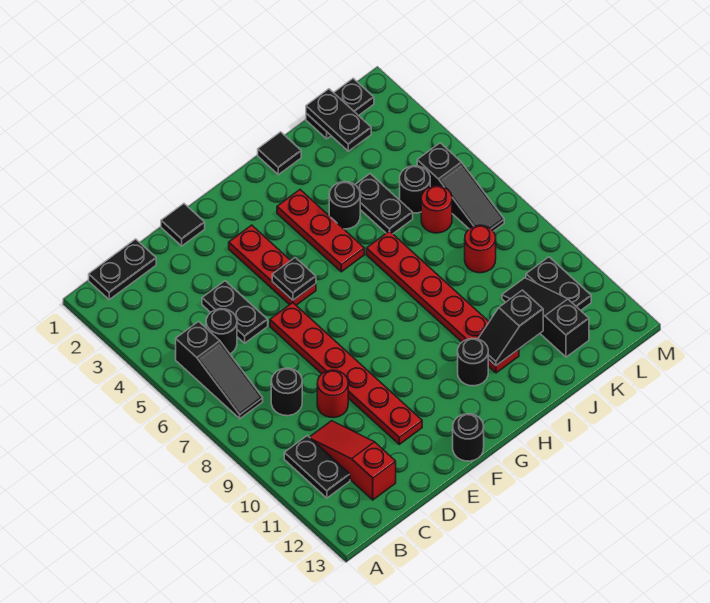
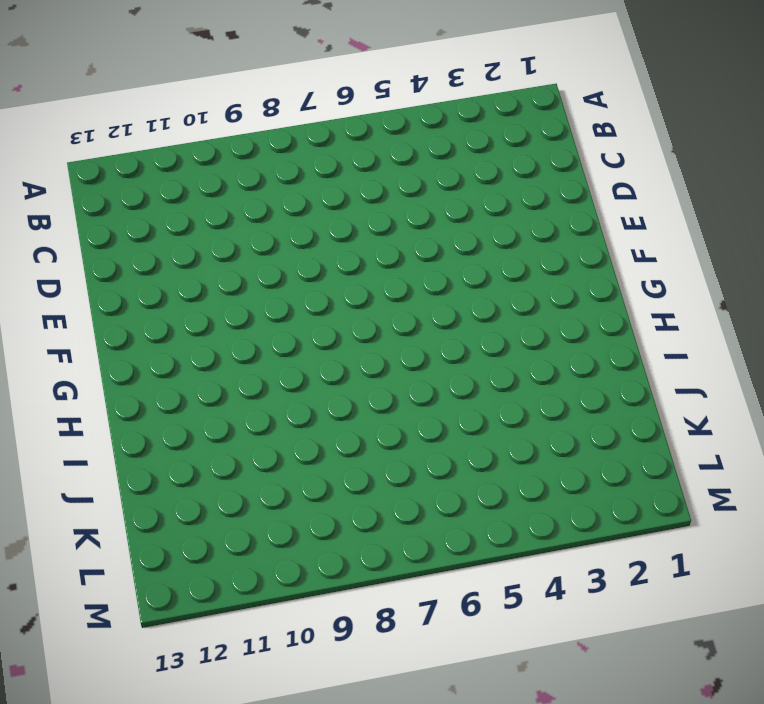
none -> black 1x2 plate [89,239,156,299]
none -> black 1x3 slope [176,322,263,419]
none -> black 1x2 plate [284,436,350,498]

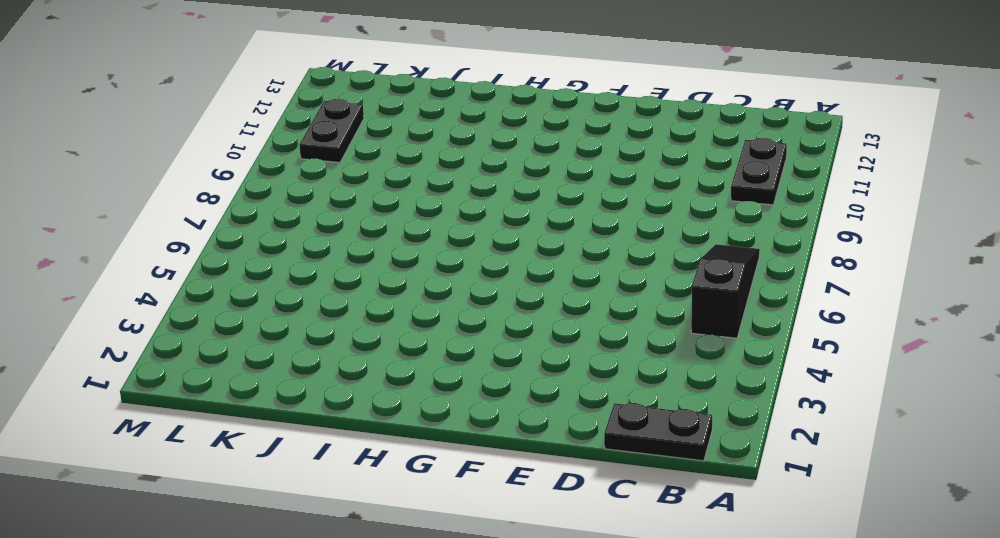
none -> black 1x1 round brick [206,309,237,354]
none -> black 1x1 round brick [271,368,302,416]
none -> red 1x3 slope [310,421,396,500]

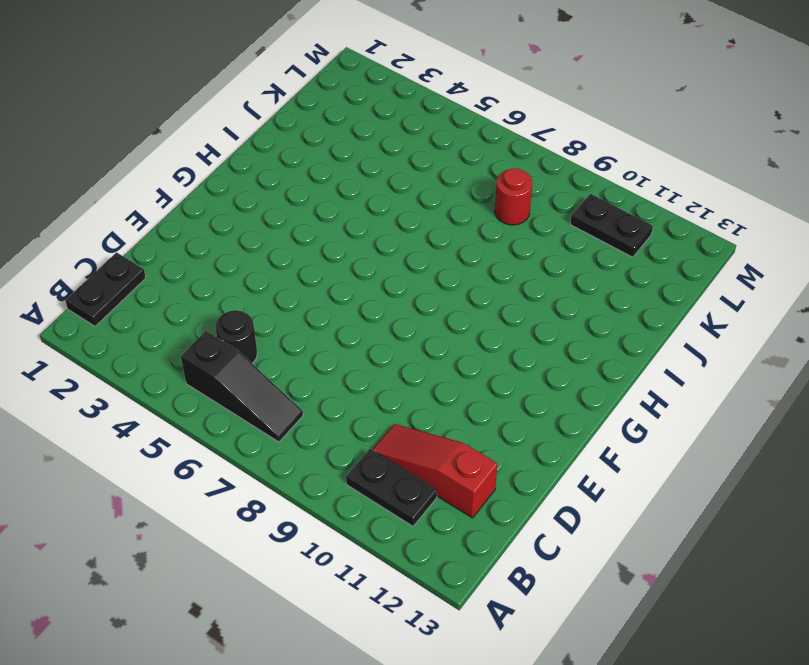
none -> black 1x1 round brick [271,368,302,416]
none -> black 1x2 plate [202,281,268,343]
none -> red 1x1 round brick [317,370,348,418]

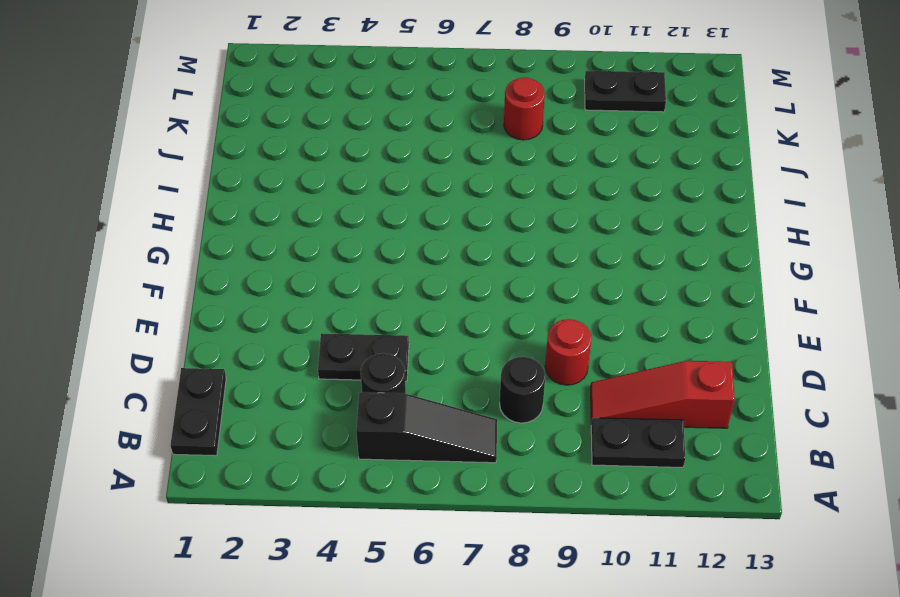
none -> black 1x1 tile [161,204,205,246]
none -> red 1x6 plate [270,303,422,444]
none -> red 1x3 plate [229,225,316,305]

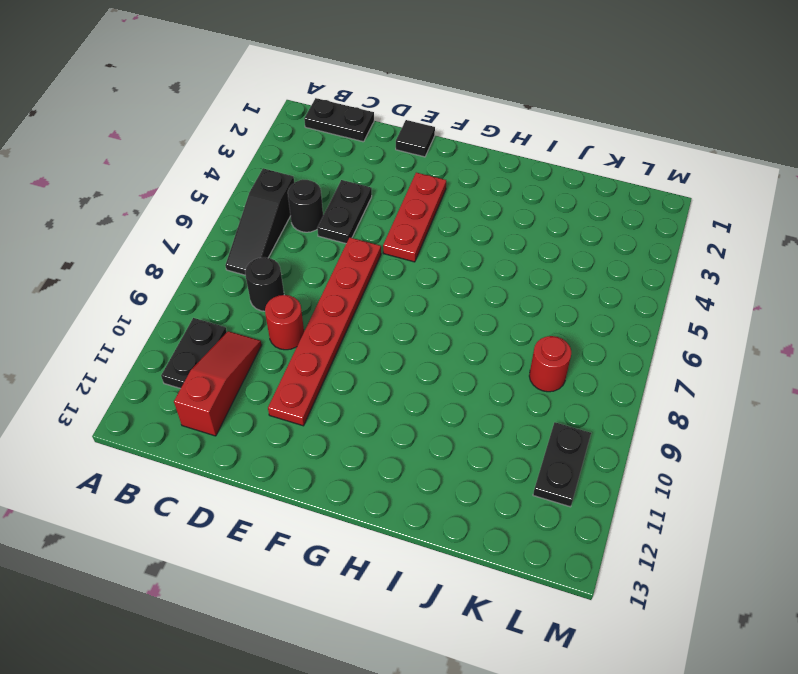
none -> black 1x1 round brick [453,414,484,461]
none -> red 1x3 plate [277,190,364,272]
none -> black 1x1 round brick [458,338,488,386]

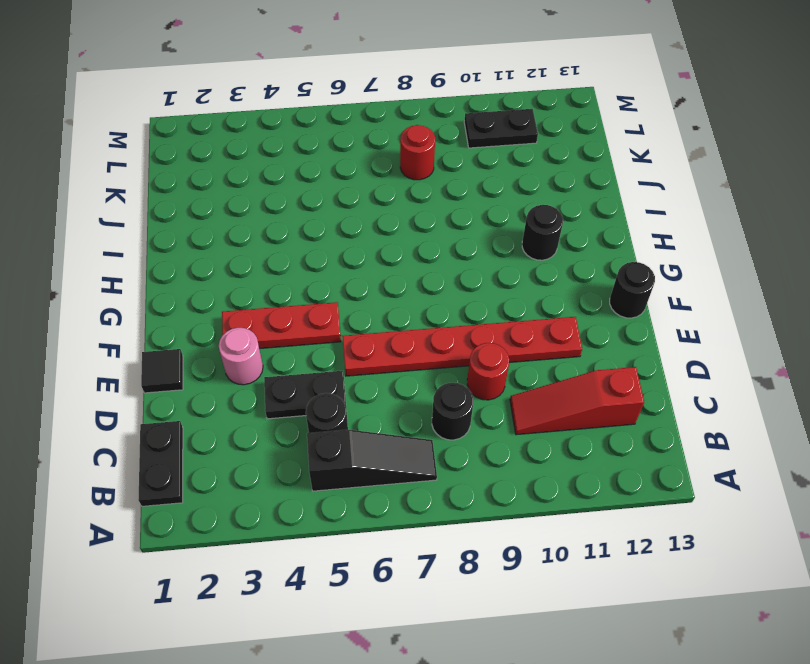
pink 1x1 round brick [219,328,263,385] -> none
none -> black 1x2 plate [284,436,350,498]
none -> red 1x3 plate [277,190,364,272]
none -> black 1x1 tile [258,132,301,175]

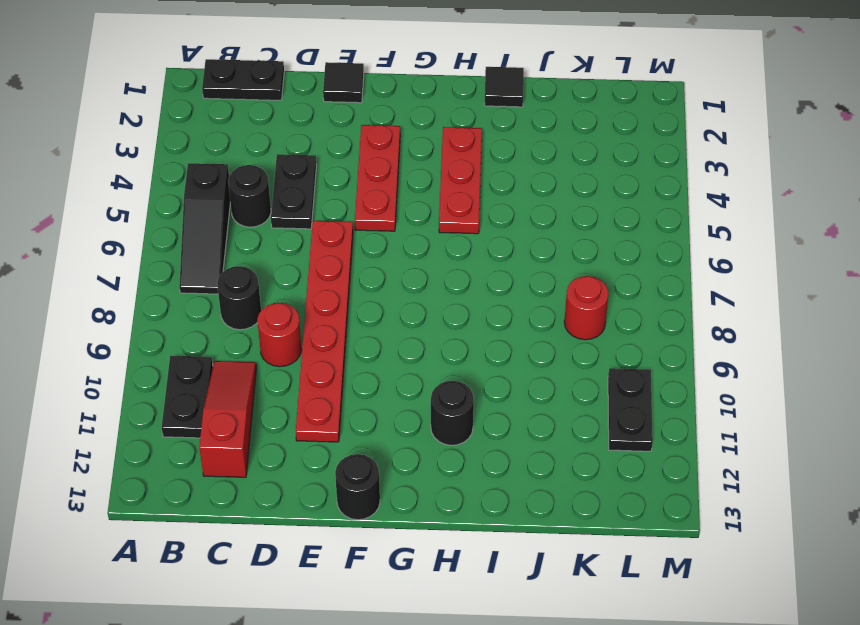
none -> black 1x1 round brick [329,182,360,229]
none -> red 1x6 plate [366,231,519,373]
none -> black 1x2 plate [355,174,413,234]

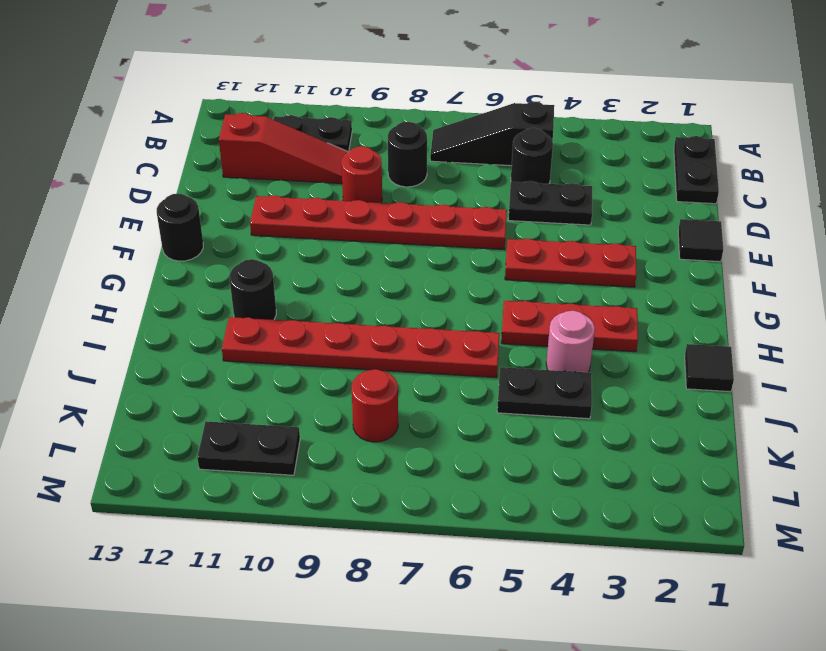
pink 1x1 round brick [546,311,595,373] -> black 1x1 round brick [329,182,360,229]
none -> black 1x2 plate [306,78,374,139]
none -> black 1x1 round brick [400,166,430,213]
none -> red 1x1 round brick [421,186,452,233]

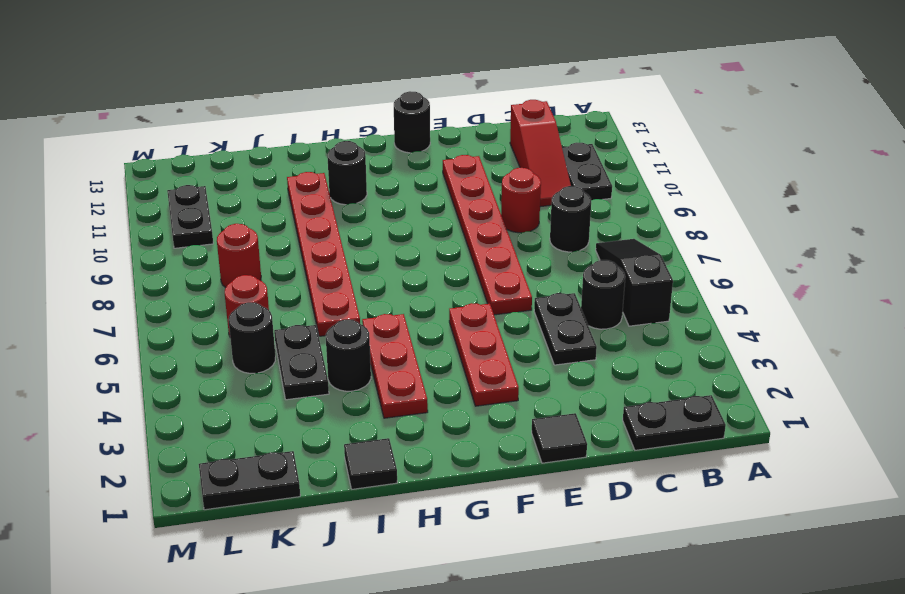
none -> black 1x3 slope [502,278,589,357]
none -> black 1x3 slope [417,143,504,231]
none -> black 1x1 plate [272,258,316,300]

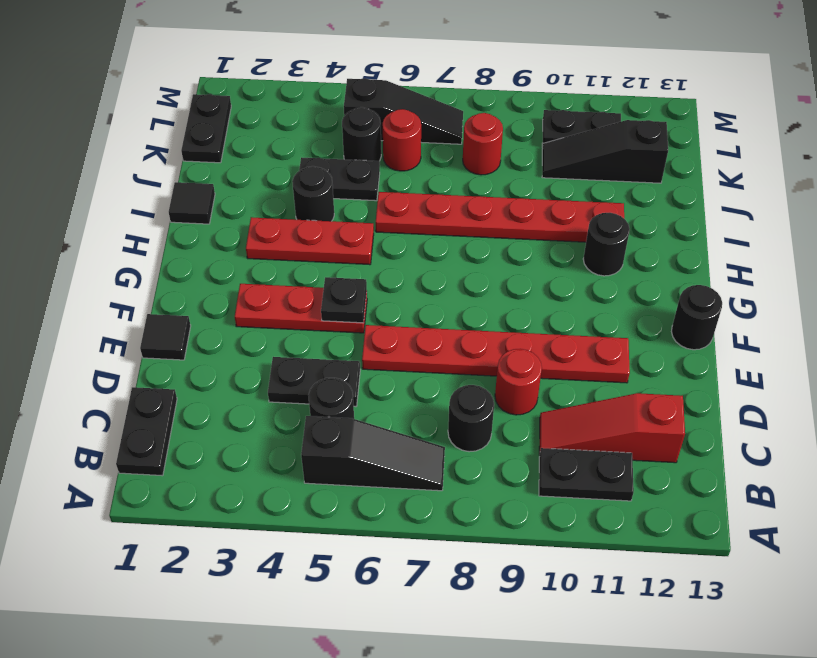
none -> black 1x2 slope [478,290,543,366]
none -> black 1x2 plate [306,89,371,151]

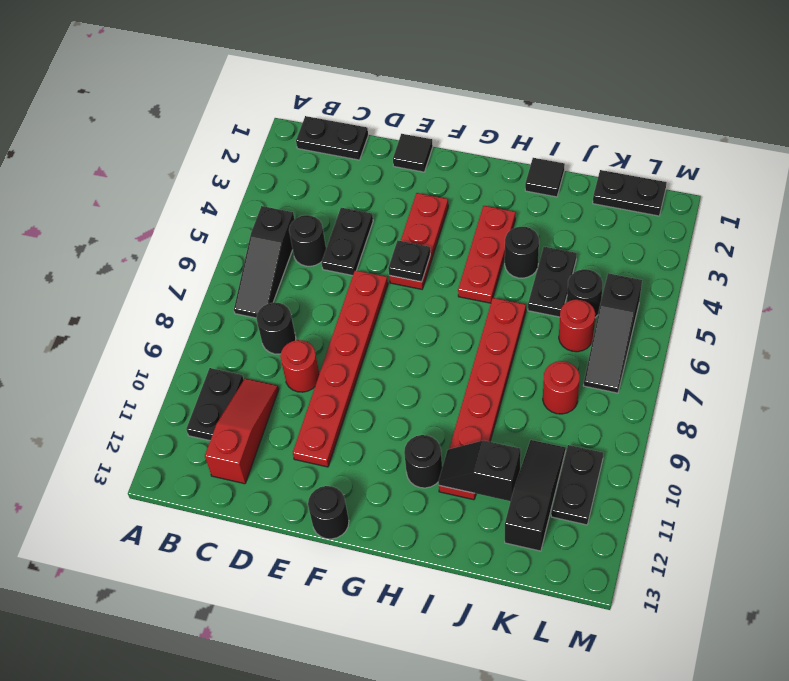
none -> black 1x2 plate [306,89,371,151]

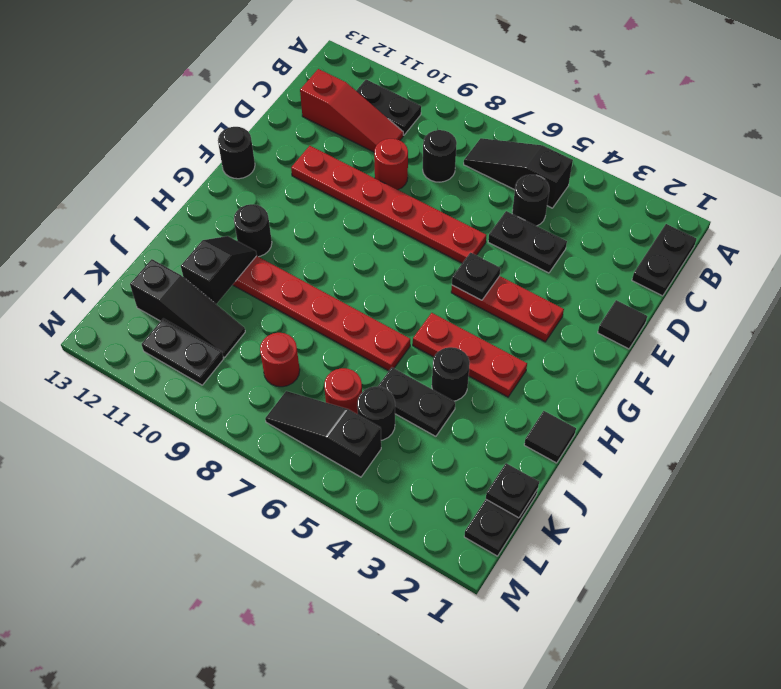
black 1x1 plate [486,463,539,518] -> black 1x2 plate [306,89,371,151]

